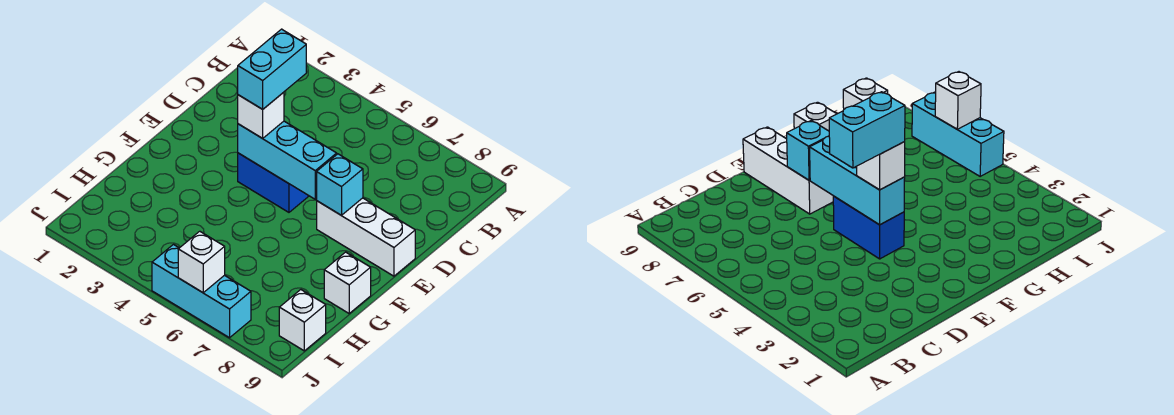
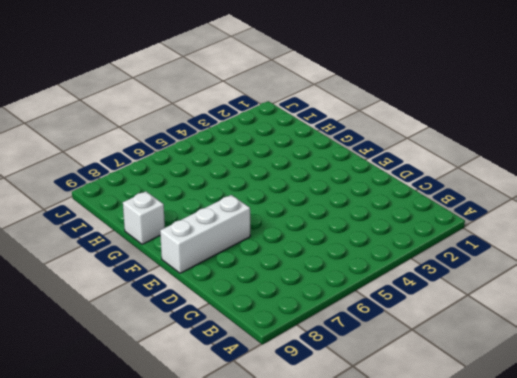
none -> blue 1x2 brick [238,153,309,212]
none -> white 1x1 brick [279,290,326,351]

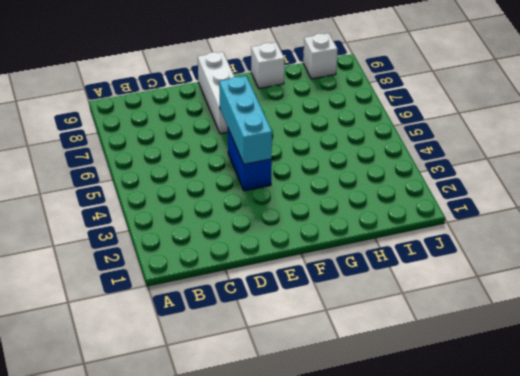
none -> cyan 1x3 brick [152,245,251,338]
none -> cyan 1x1 brick [317,154,363,215]

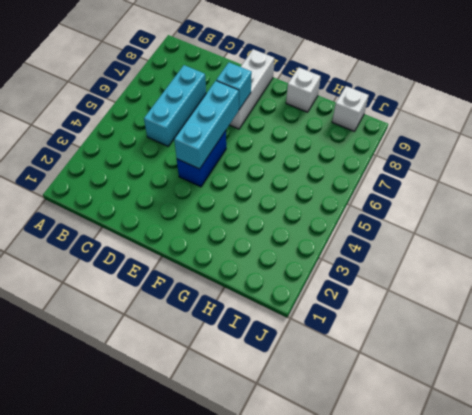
cyan 1x3 brick [144,65,206,146] -> cyan 1x3 brick moved to [152,245,251,338]
none -> white 1x1 brick [178,231,225,293]
none -> white 1x1 brick [238,92,284,138]

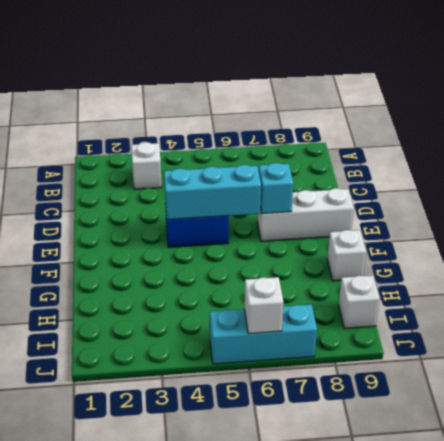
white 1x1 brick [131,142,162,189] -> white 1x1 brick moved to [238,92,284,138]
none -> cyan 1x2 brick [238,29,306,109]

